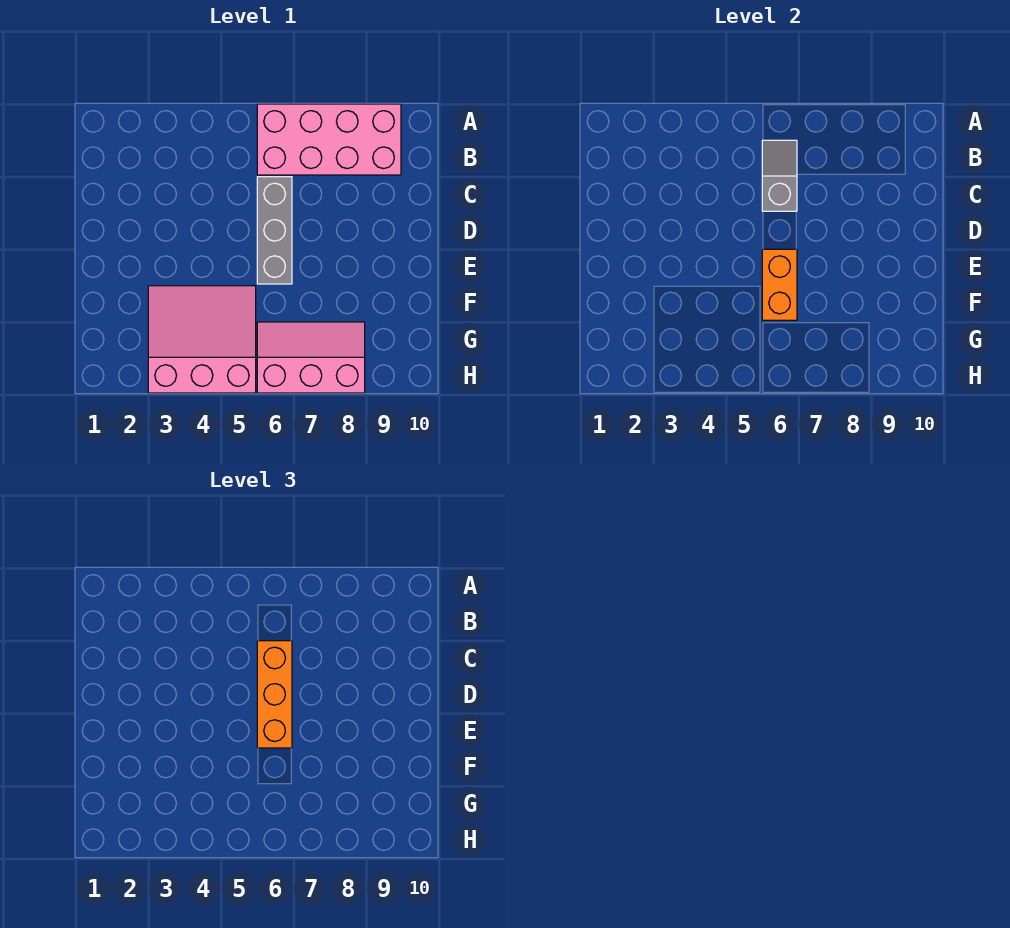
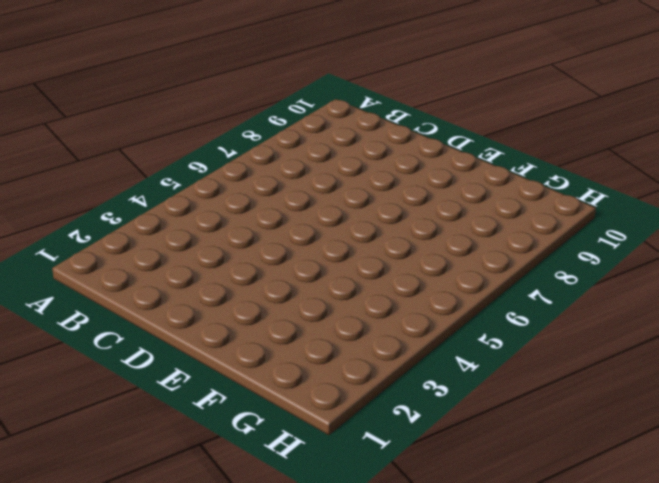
none -> pink 2x4 brick [257,104,401,175]
none -> grey 1x3 brick [257,177,292,284]

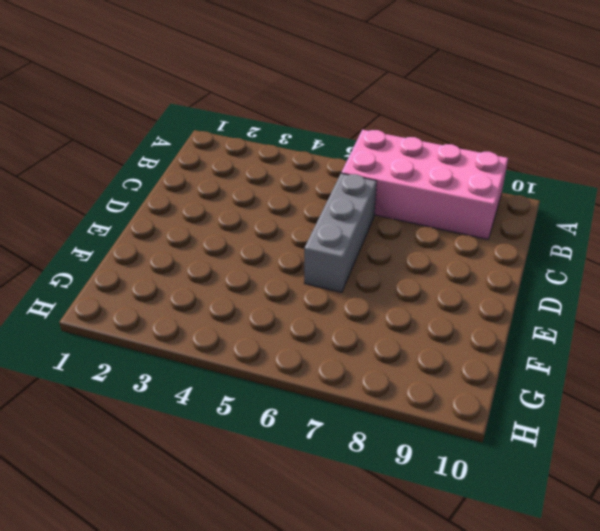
none -> pink 3x3 slope [148,286,256,393]
none -> pink 2x3 slope [257,322,365,393]

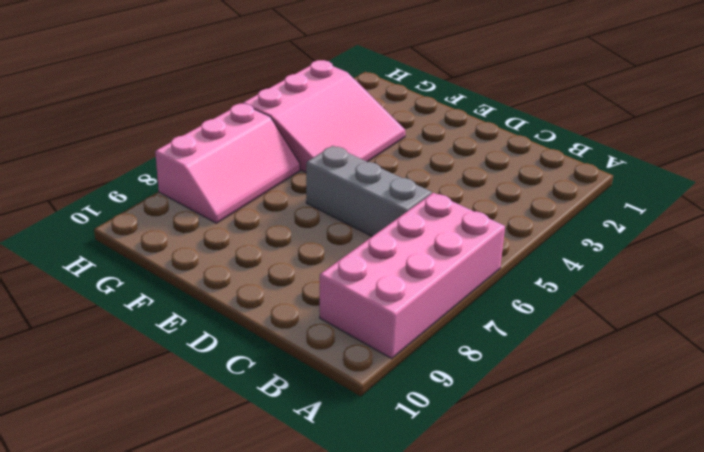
none -> grey 1x2 slope [762,140,797,211]
none -> orange 1x2 brick [762,249,797,320]

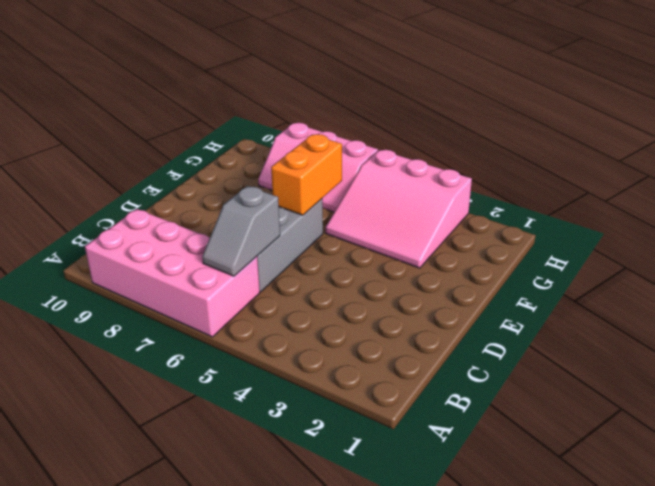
none -> orange 1x3 brick [257,641,292,748]

